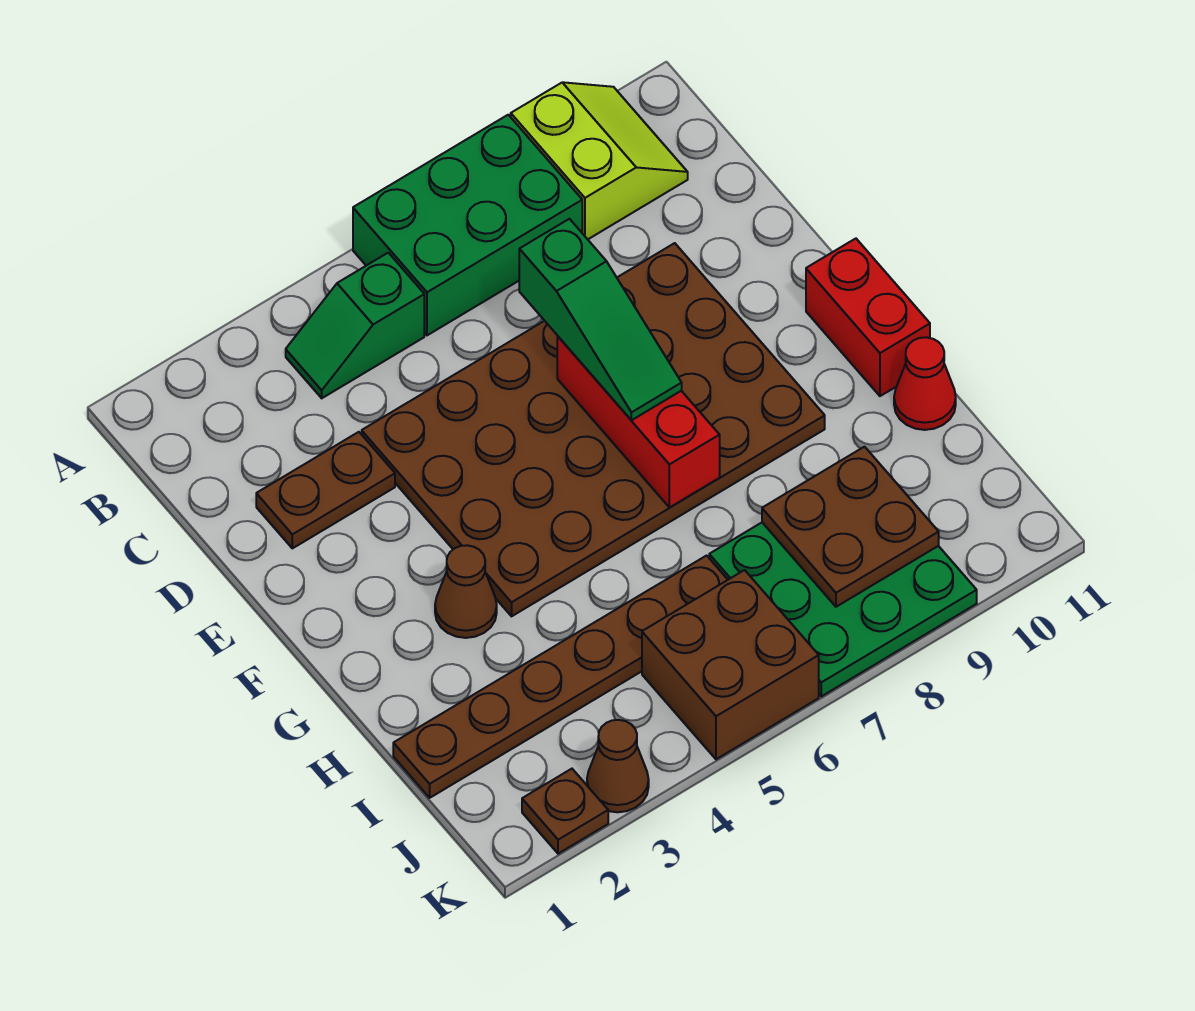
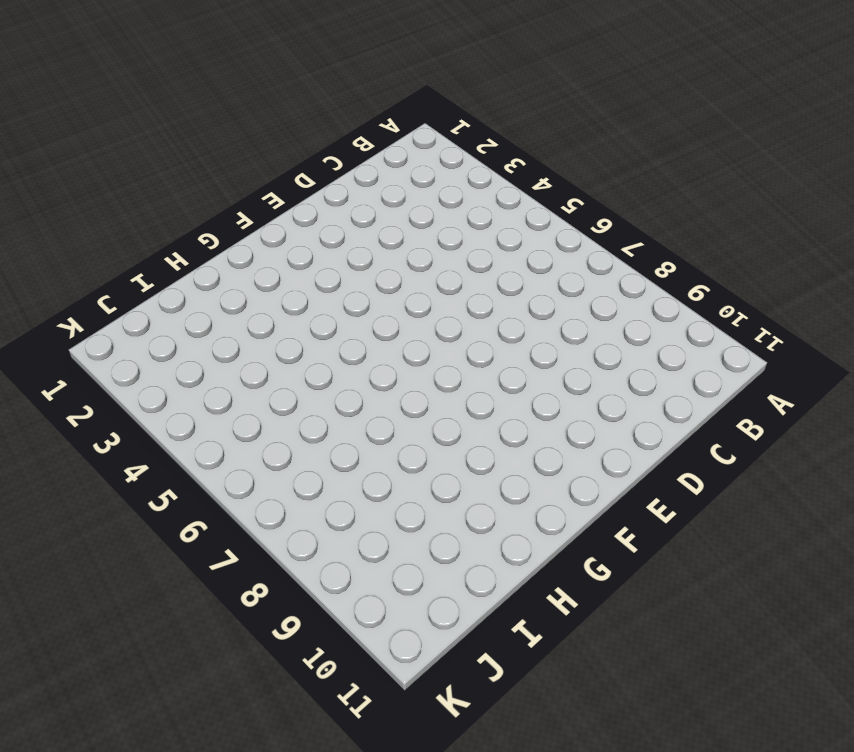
none -> green 2x3 brick [353,115,582,335]
none -> lime 2x2 slope [511,82,688,239]
none -> green 1x2 slope [286,253,424,398]

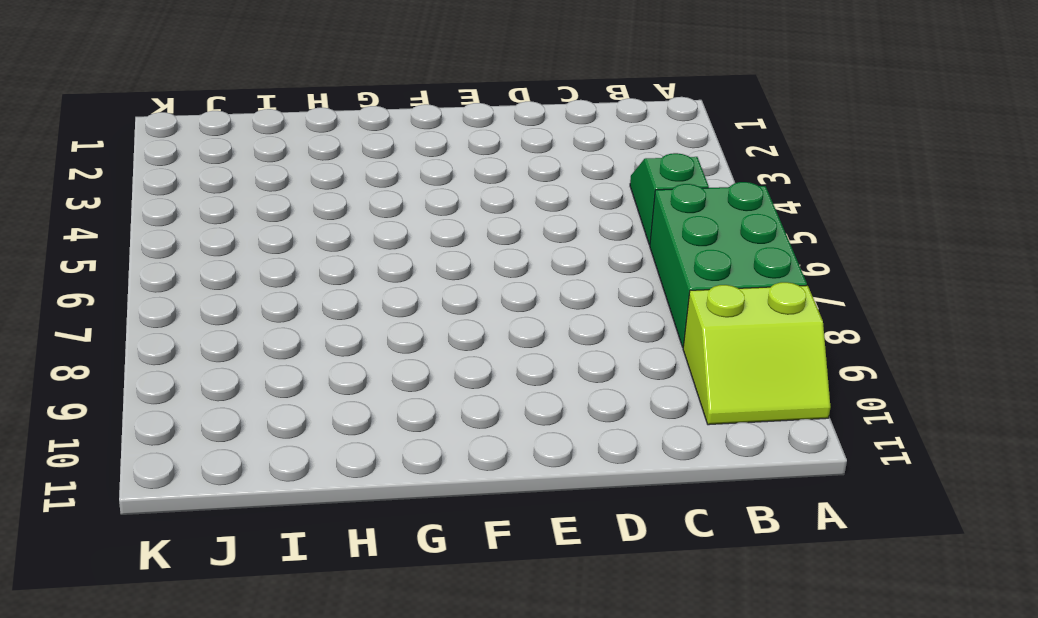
none -> brown 1x2 plate [256,432,395,548]
none -> brown 4x6 plate [362,243,825,616]
none -> red 1x2 brick [806,239,930,396]

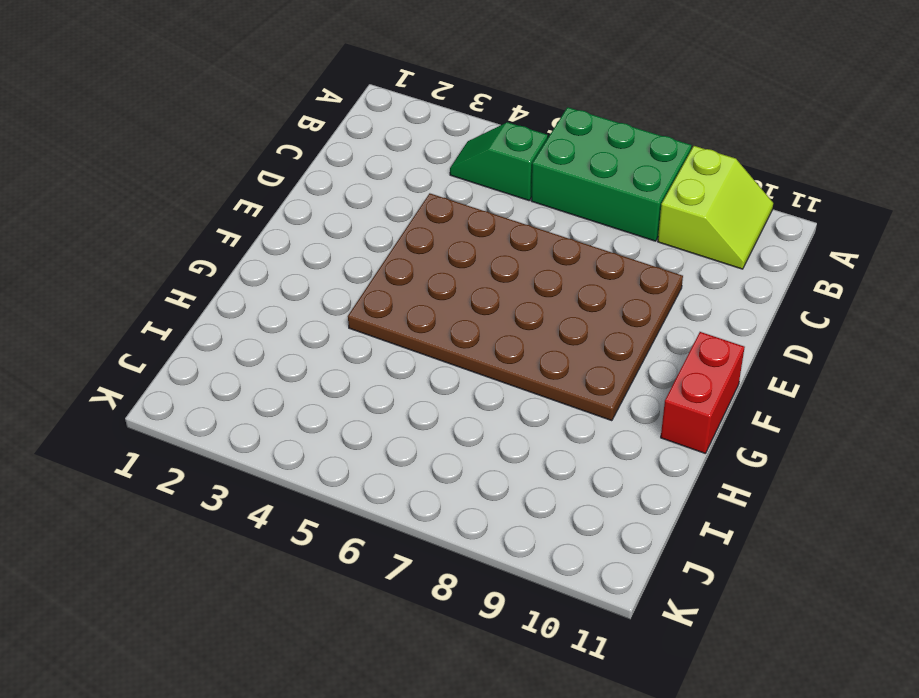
none -> brown 1x2 plate [256,432,395,548]
none -> brown 1x1 cone [435,545,497,638]
none -> red 1x1 cone [894,337,956,430]

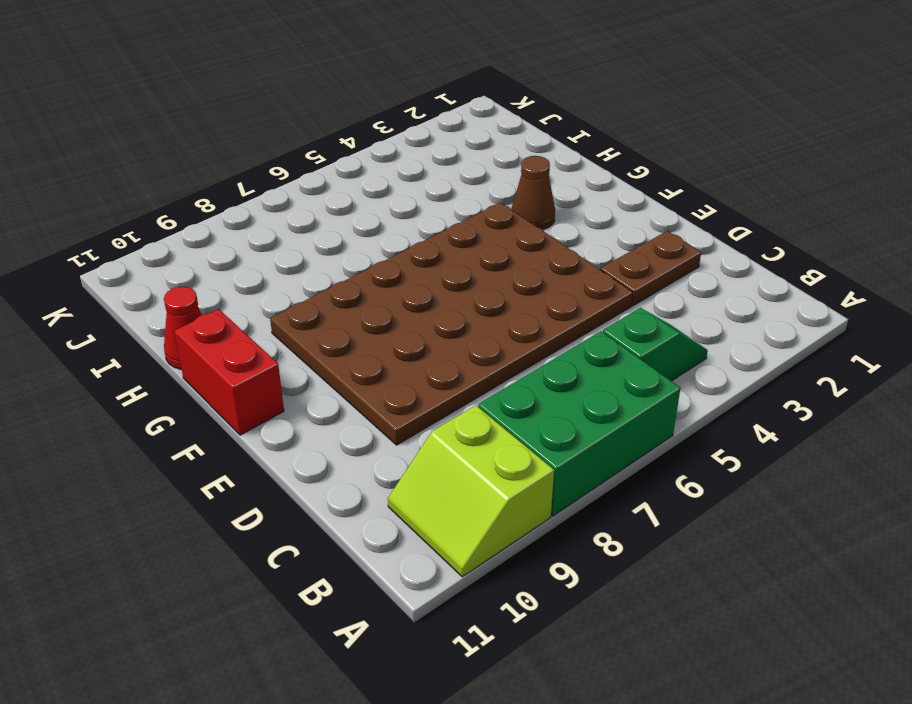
none -> brown 1x6 plate [393,556,728,798]
none -> green 3x3 plate [709,523,977,696]
none -> brown 2x2 brick [642,570,819,759]

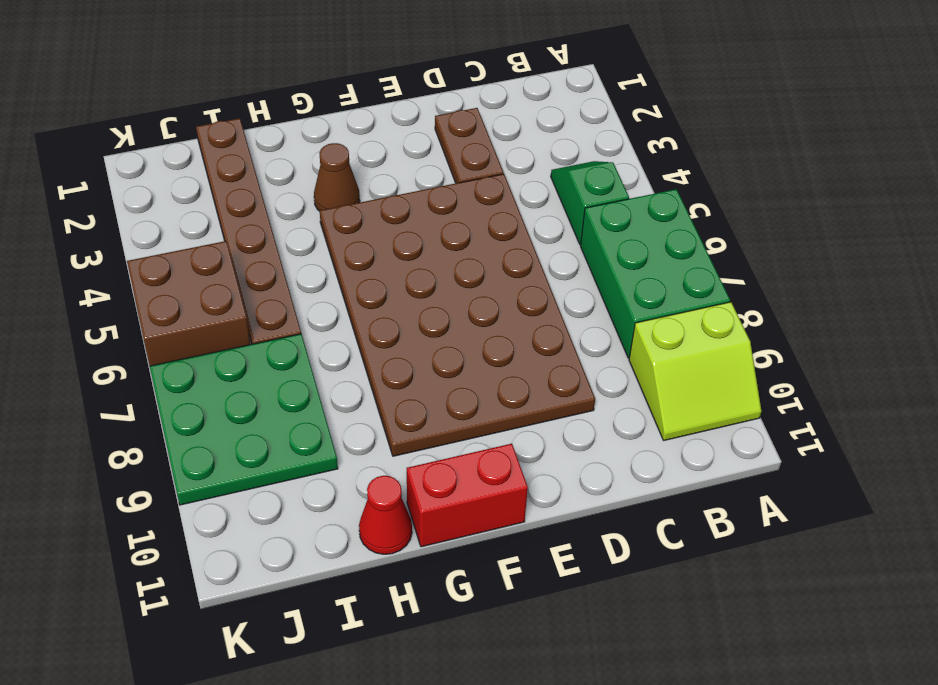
none -> brown 1x1 plate [522,769,608,854]
none -> brown 1x1 cone [587,720,649,812]
none -> red 1x3 brick [557,336,720,507]

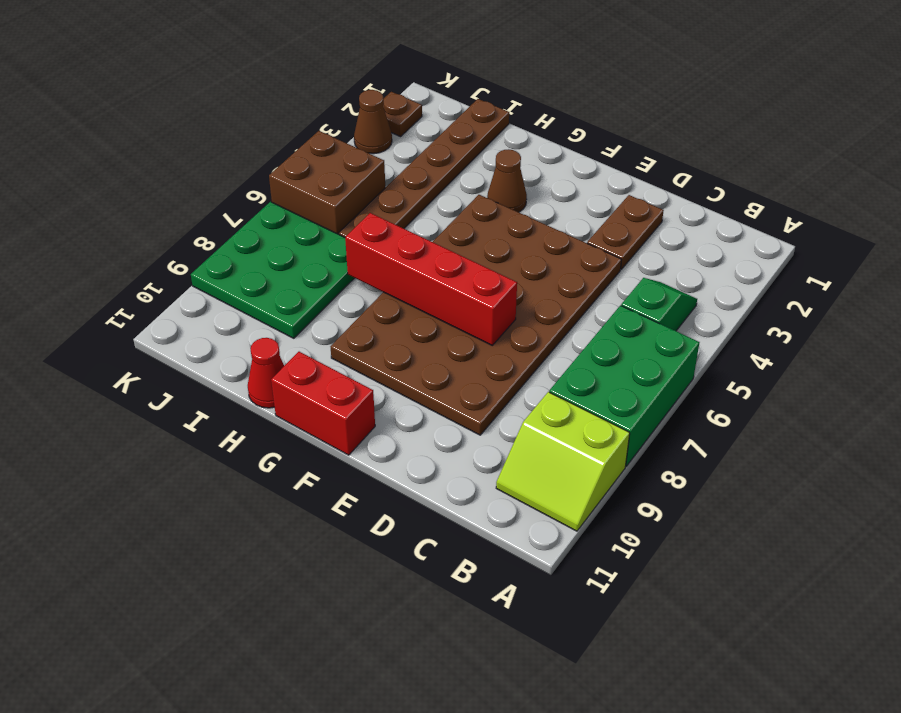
red 1x4 brick [345,213,517,345] -> red 1x3 brick [557,336,720,507]
none -> brown 2x2 plate [762,447,939,607]
none -> green 1x3 slope [519,219,682,420]

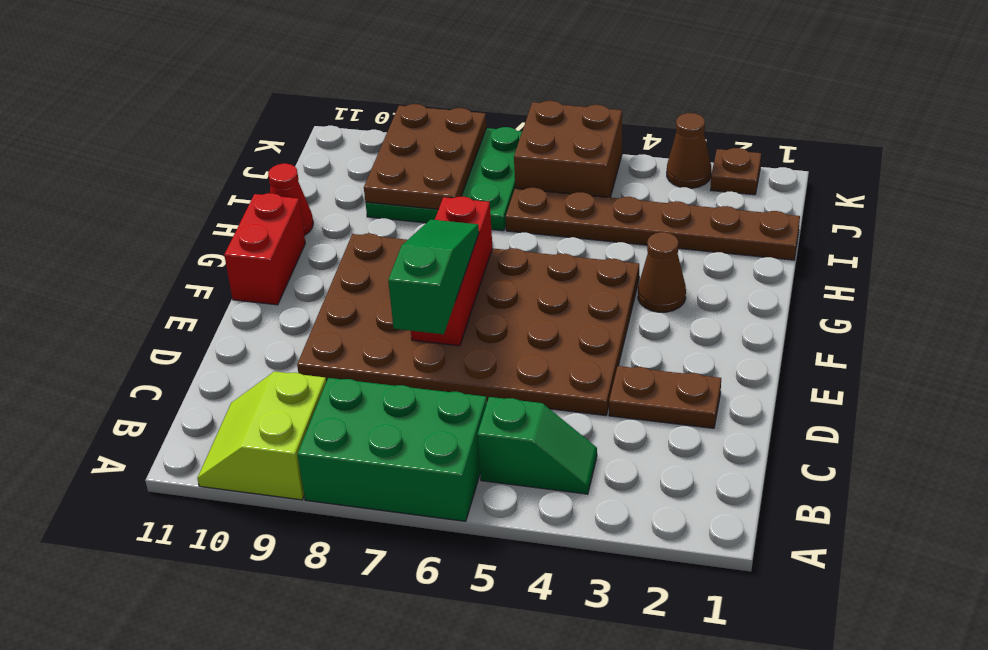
brown 2x3 plate [364,104,486,209] -> brown 2x2 plate [762,447,939,607]

